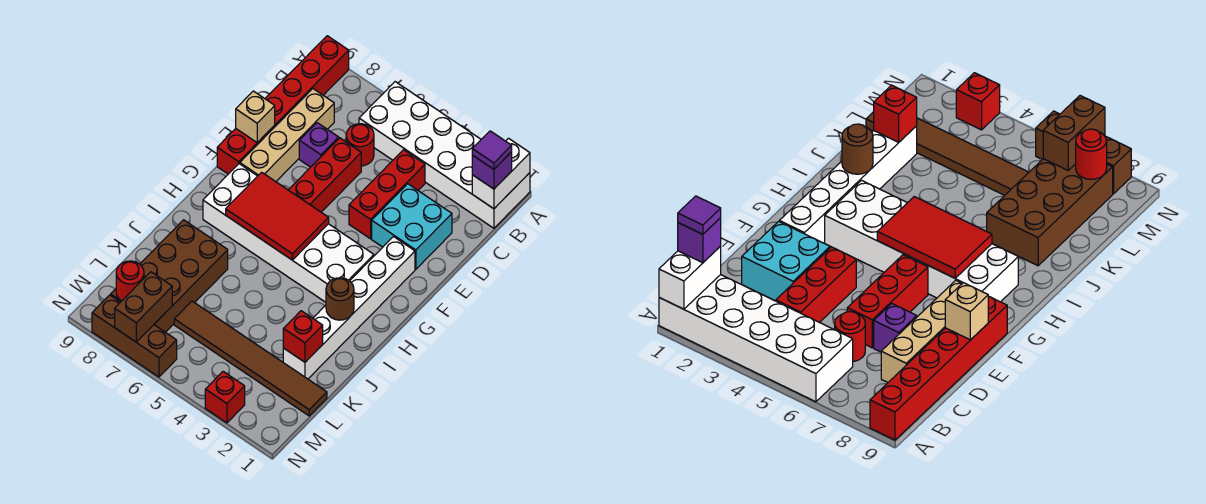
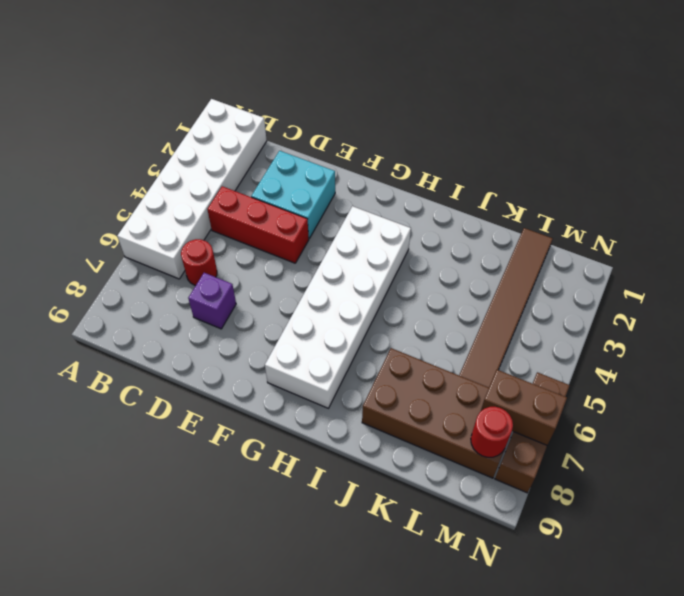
none -> red 1x6 brick [217,36,349,174]
none -> tan 1x4 brick [240,89,334,182]
none -> red 1x3 brick [289,138,361,212]

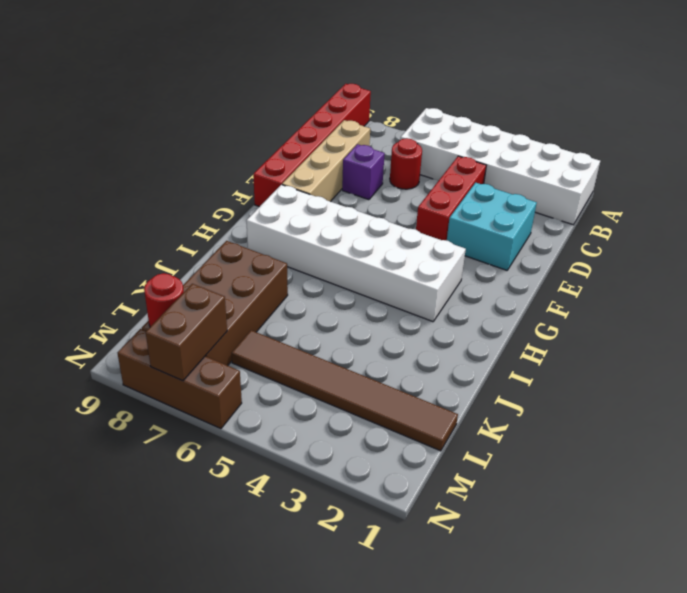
none -> red 1x3 brick [289,138,361,212]
none -> white 1x6 brick [283,237,415,379]
none -> red 1x1 brick [205,372,245,423]

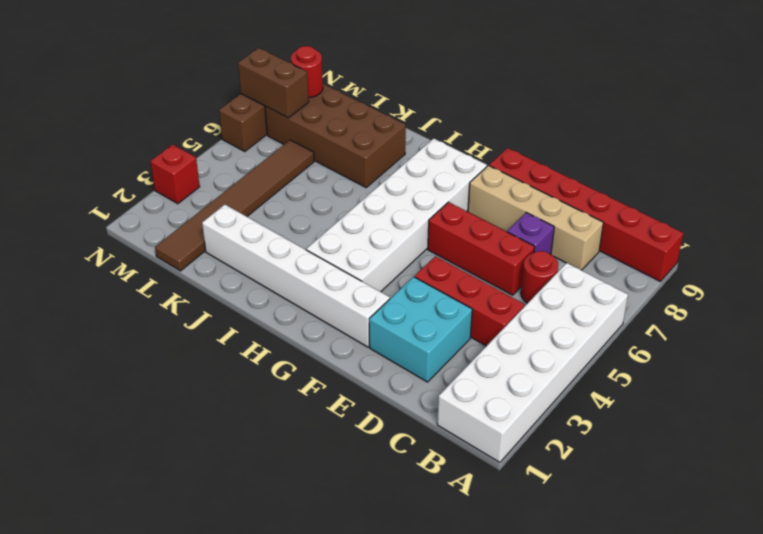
none -> white 1x2 brick [472,138,530,209]
none -> tan 1x1 brick [236,91,275,143]
none -> red 2x3 tile [226,172,329,260]

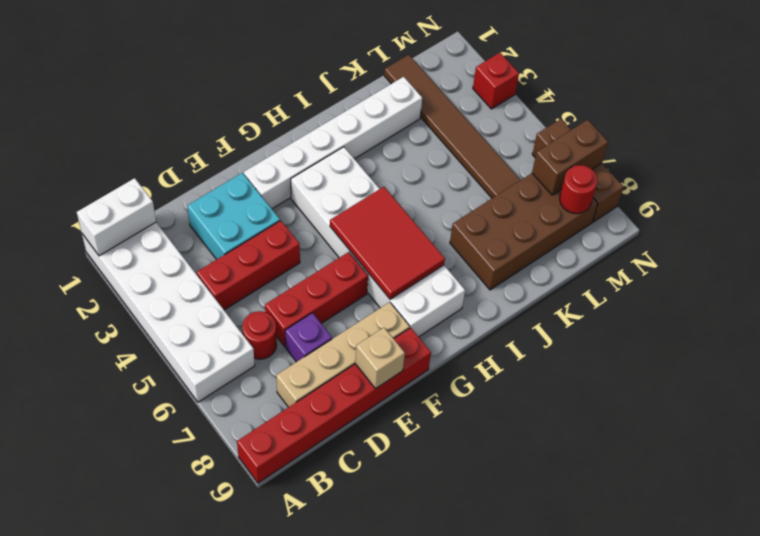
none -> brown 1x1 round brick [326,278,354,320]
none -> red 1x1 brick [283,311,323,362]
none -> purple 1x1 brick [472,152,512,189]

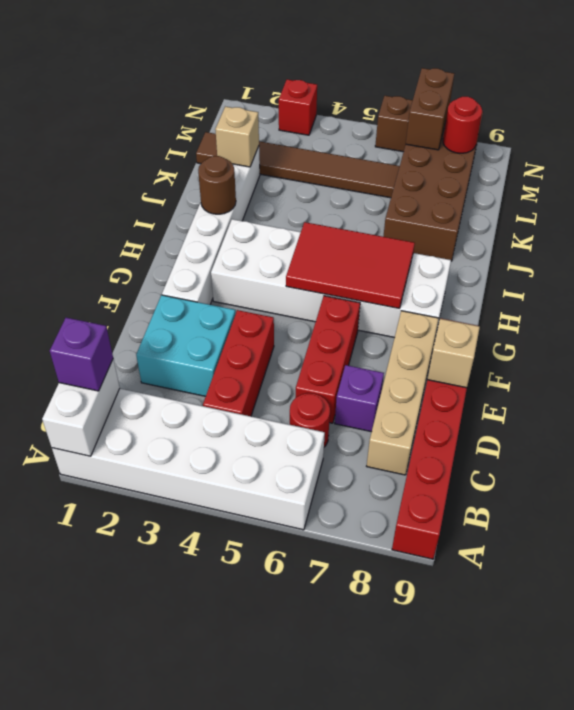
tan 1x1 brick [215,107,259,167] -> red 1x1 brick [283,311,323,362]
none -> purple 1x1 tile [472,131,512,169]

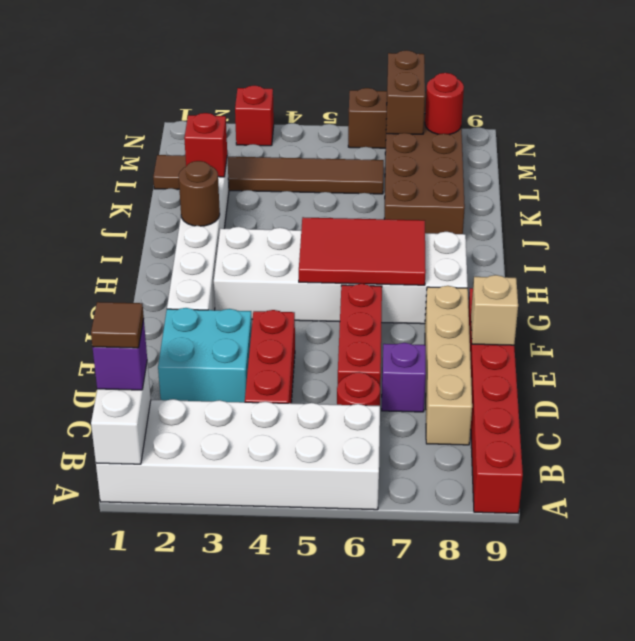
brown 1x1 tile [91,302,144,348] -> purple 1x1 tile [472,131,512,169]

